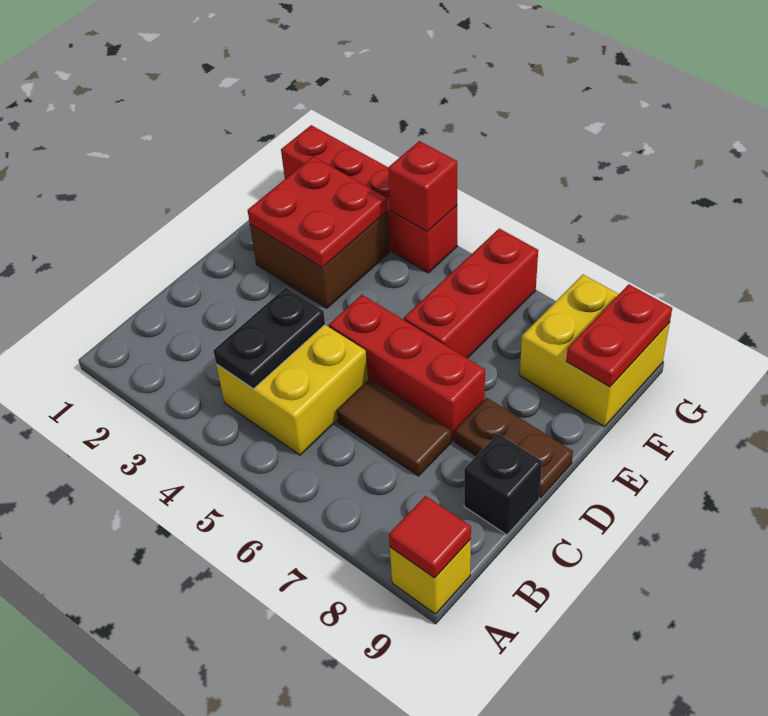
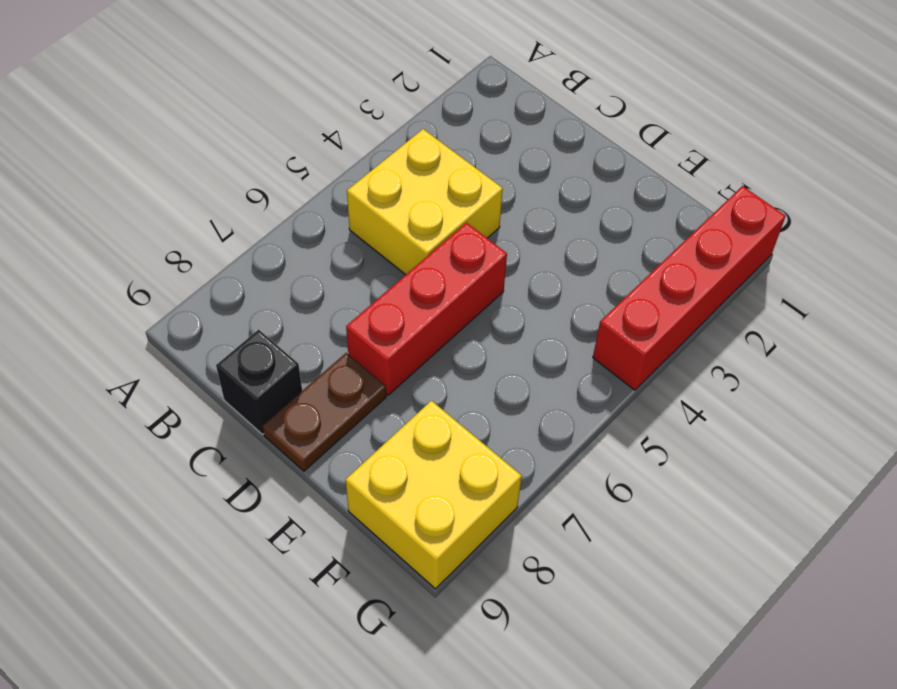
none -> yellow 1x1 brick [390,540,471,614]
none -> brown 1x2 tile [337,379,451,476]
none -> brown 2x2 brick [250,212,389,308]

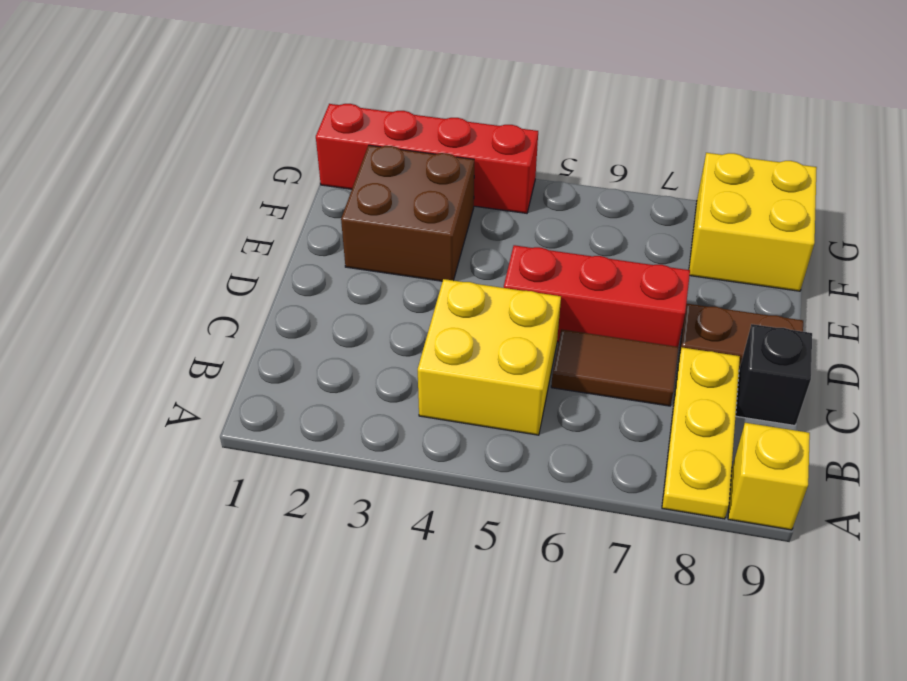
yellow 1x3 plate [662,347,740,519] -> none
none -> red 1x3 brick [404,229,538,358]
none -> red 1x1 tile [389,496,471,578]
none -> black 1x2 plate [213,288,325,389]

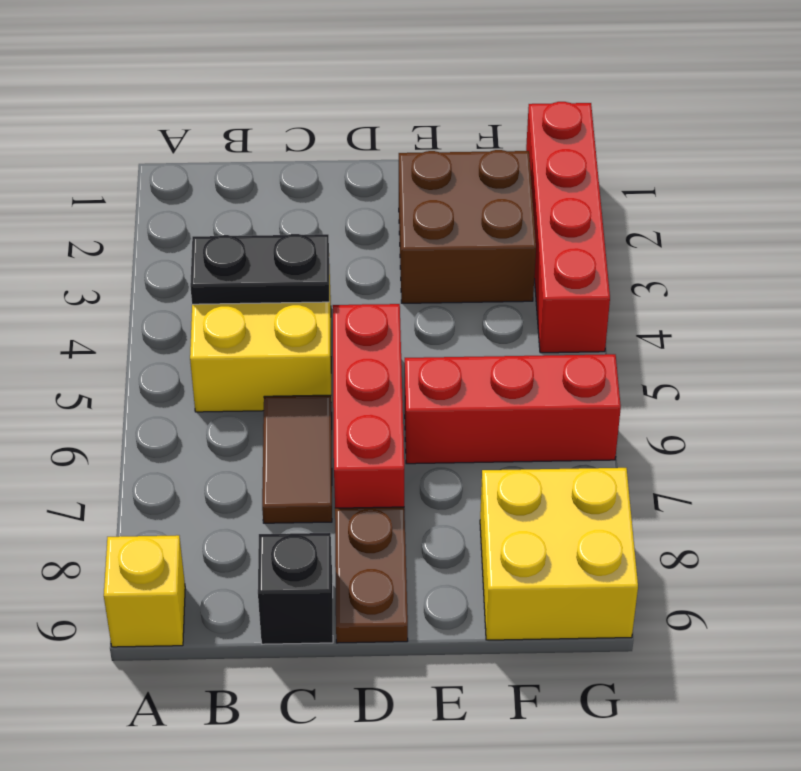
none -> red 1x1 tile [389,496,471,578]
none -> red 2x2 plate [248,156,387,267]
none -> red 1x2 plate [566,284,672,387]

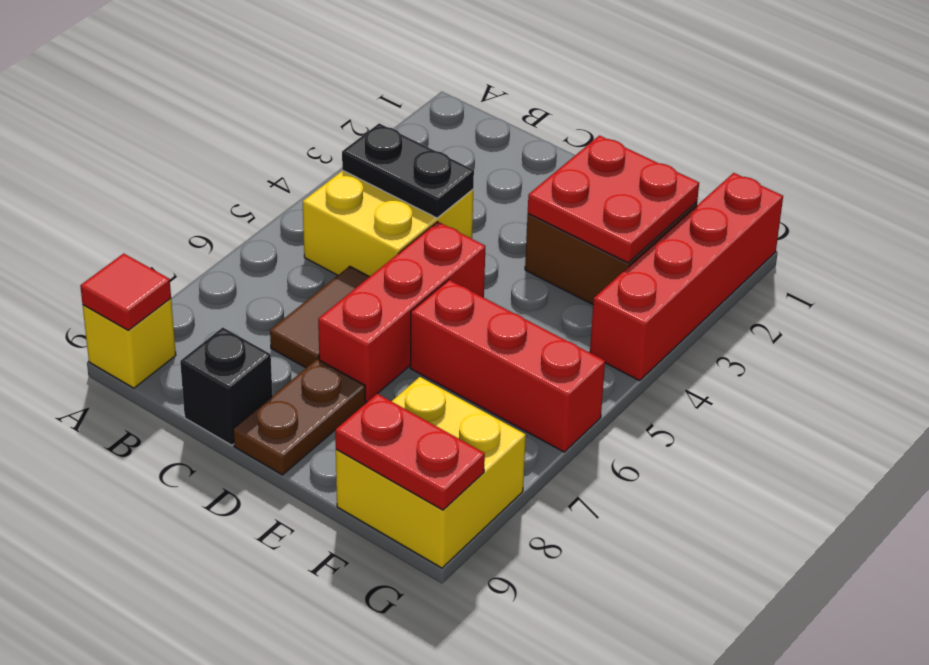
none -> red 1x1 brick [388,141,457,232]

